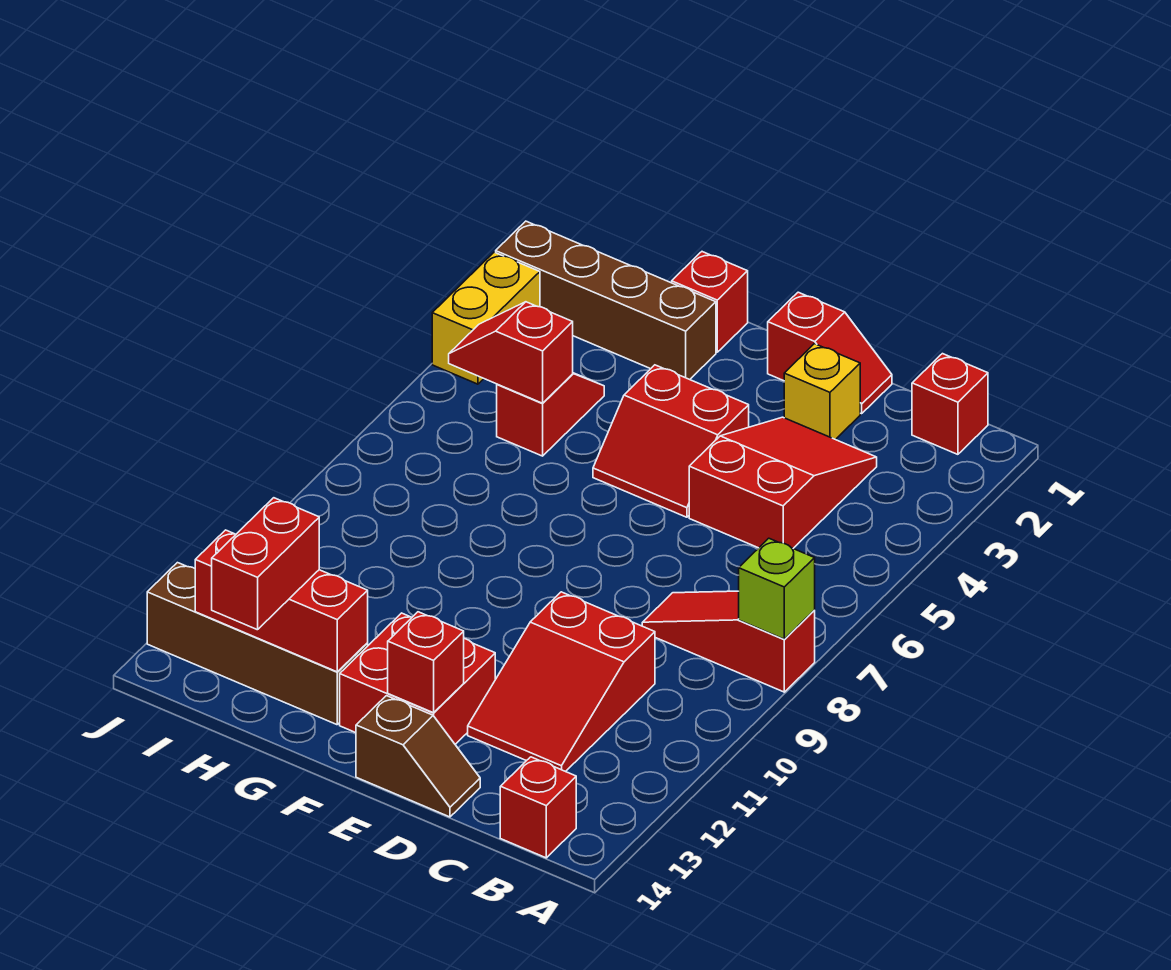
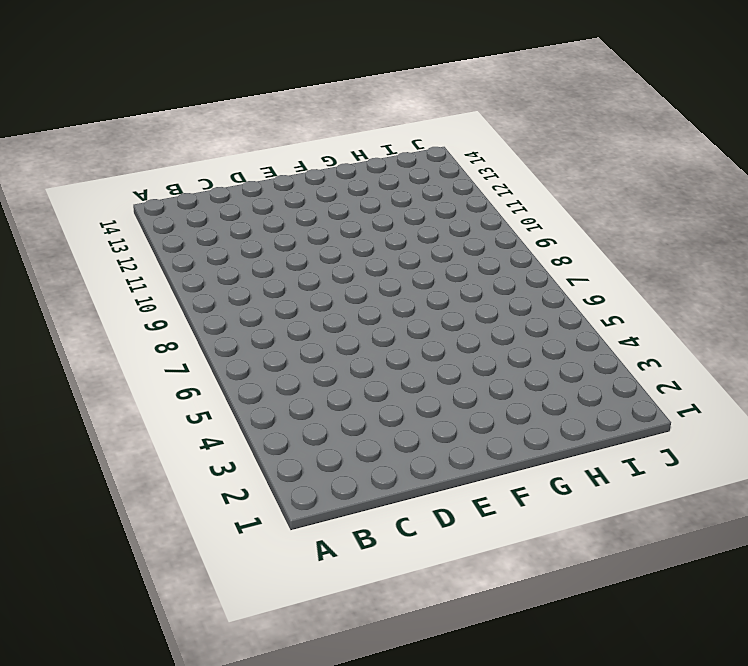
none -> red 1x3 slope [642,591,815,692]
none -> red 1x1 brick [912,354,988,454]
none -> red 1x1 brick [500,757,576,858]

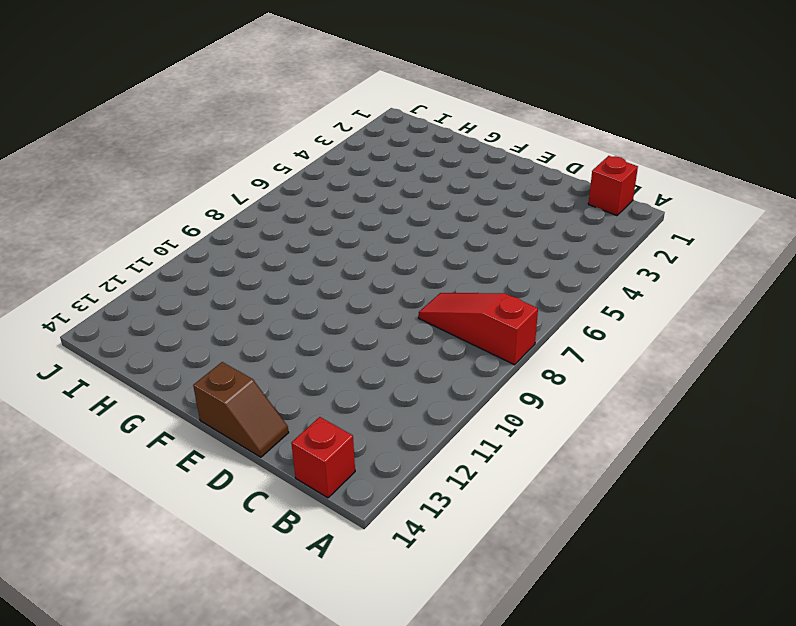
none -> red 2x3 slope [689,417,877,548]
none -> red 2x3 slope [468,592,655,772]
none -> red 1x2 slope [767,292,892,414]

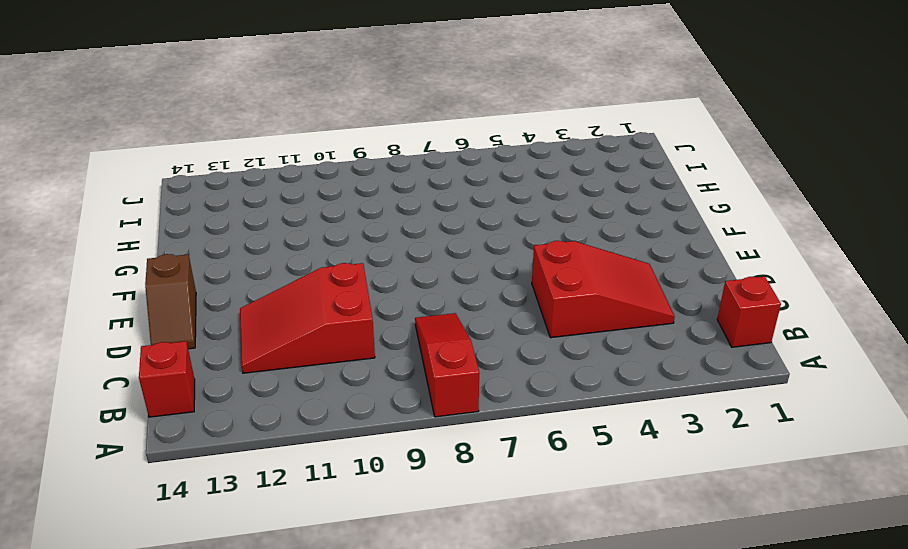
none -> red 1x2 slope [767,292,892,414]
none -> yellow 1x1 brick [784,344,860,440]
none -> red 2x2 slope [593,365,749,517]

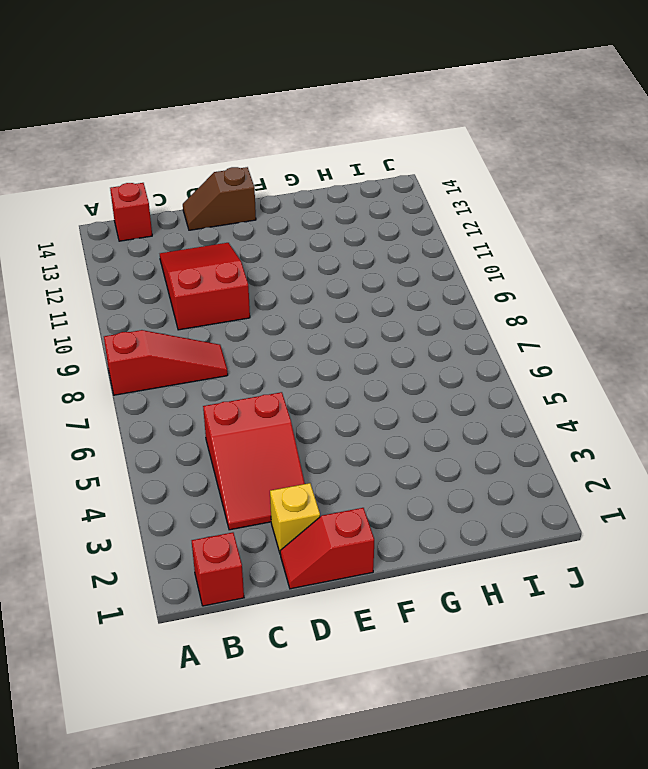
none -> red 2x2 slope [593,365,749,517]
none -> red 2x2 brick [340,613,495,744]
none -> red 1x1 brick [672,252,748,352]

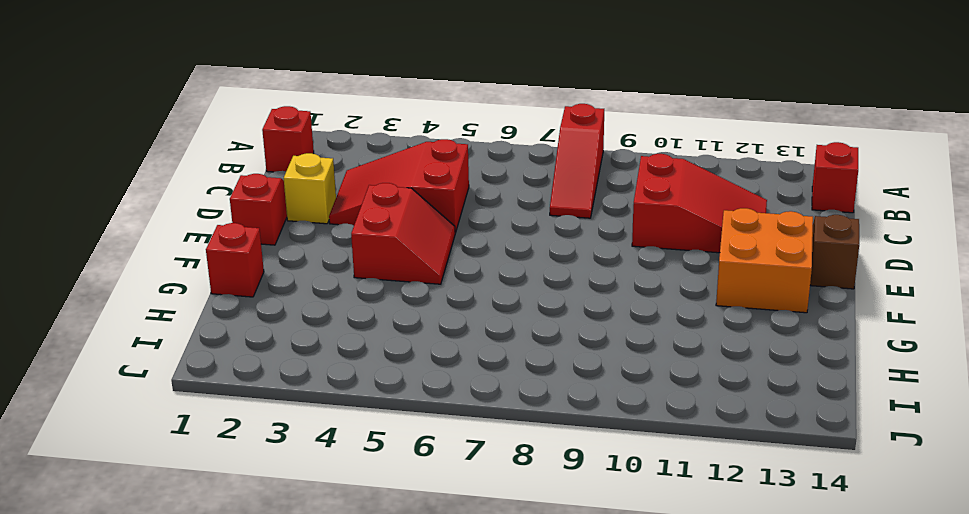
orange 2x2 brick [716,208,813,313] -> red 2x2 brick [340,613,495,744]
none -> brown 1x4 brick [496,221,716,380]
none -> brown 1x4 brick [147,563,368,725]
none -> red 1x2 slope [497,373,604,456]

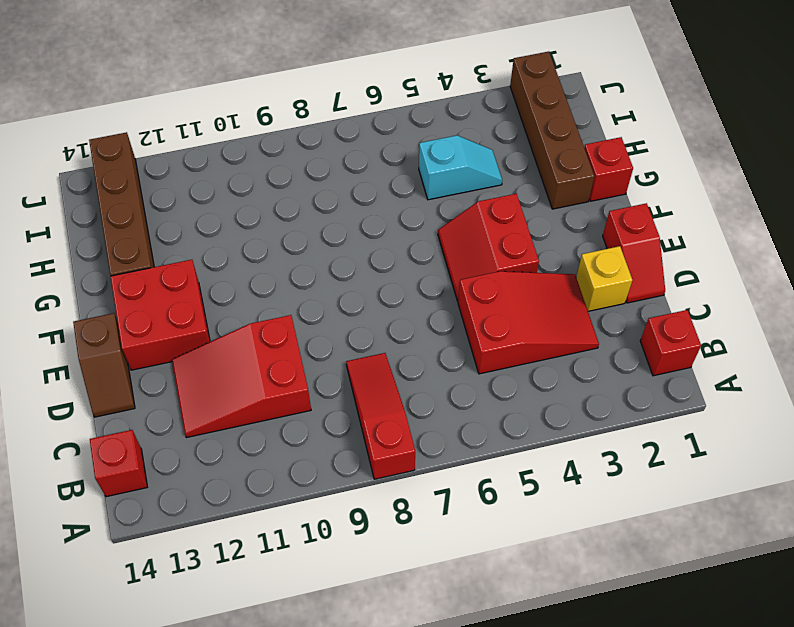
cyan 1x2 slope [419,135,502,200] -> red 1x2 slope [497,373,604,456]
none -> yellow 1x2 brick [432,252,540,384]
none -> lime 1x1 brick [739,538,815,639]
none -> red 1x1 brick [388,612,464,713]

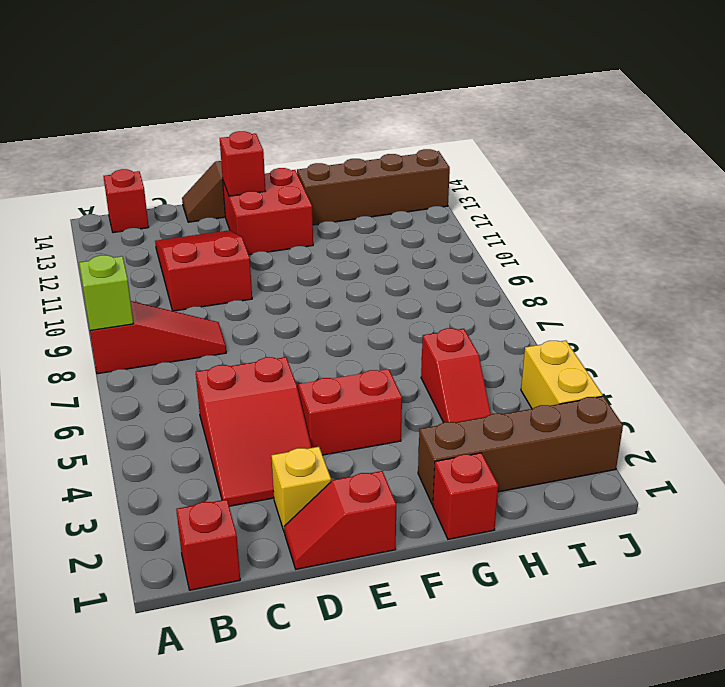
none -> red 1x3 brick [195,530,368,672]
none -> red 1x2 slope [449,302,573,403]
none -> red 1x2 brick [212,498,319,630]

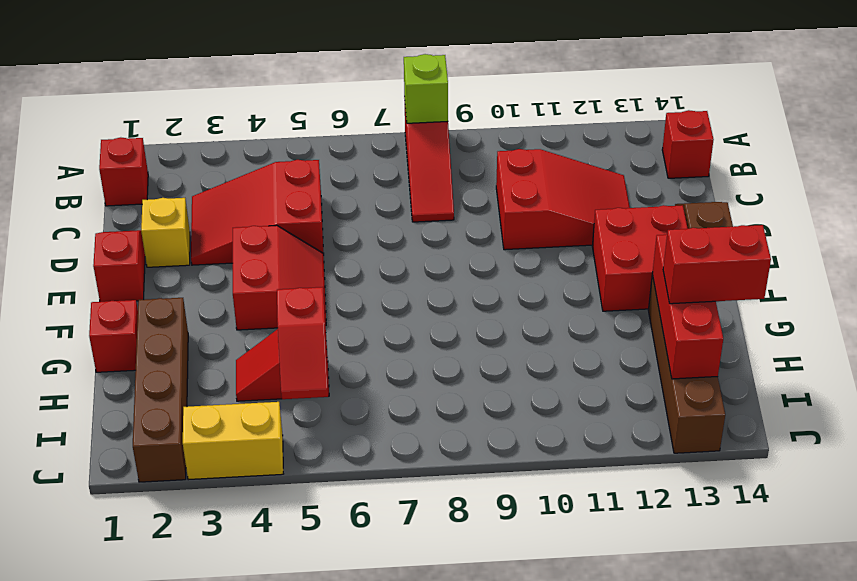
none -> red 1x1 brick [388,612,464,713]

